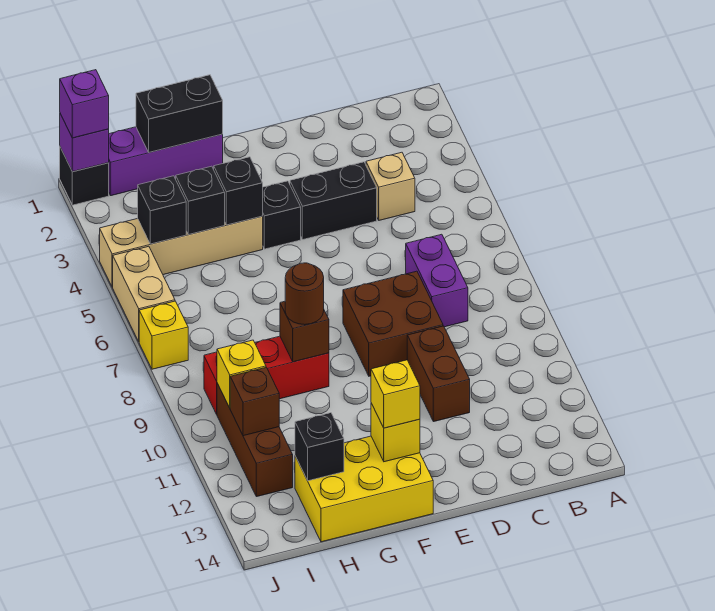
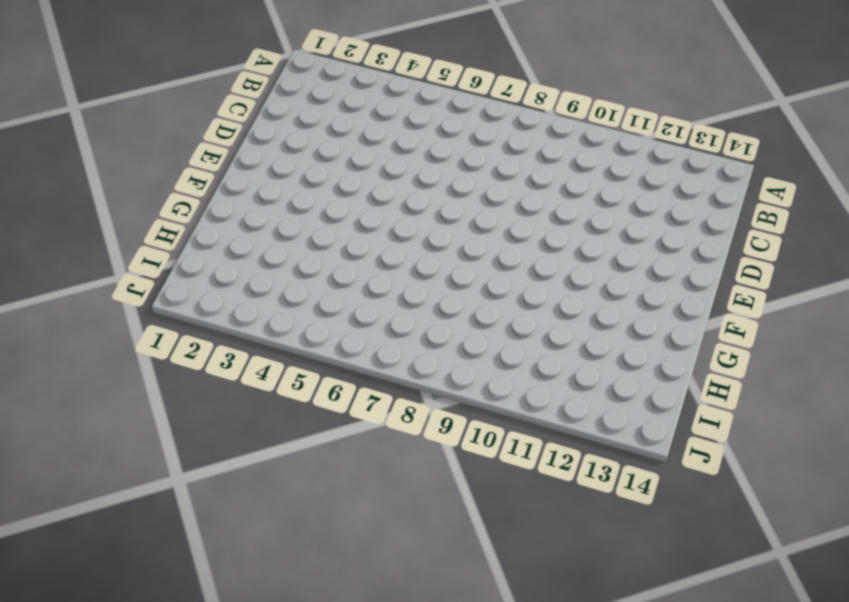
none -> tan 1x1 brick [366,152,415,220]
none -> purple 1x2 brick [406,234,468,327]
none -> black 1x2 brick [290,162,377,239]

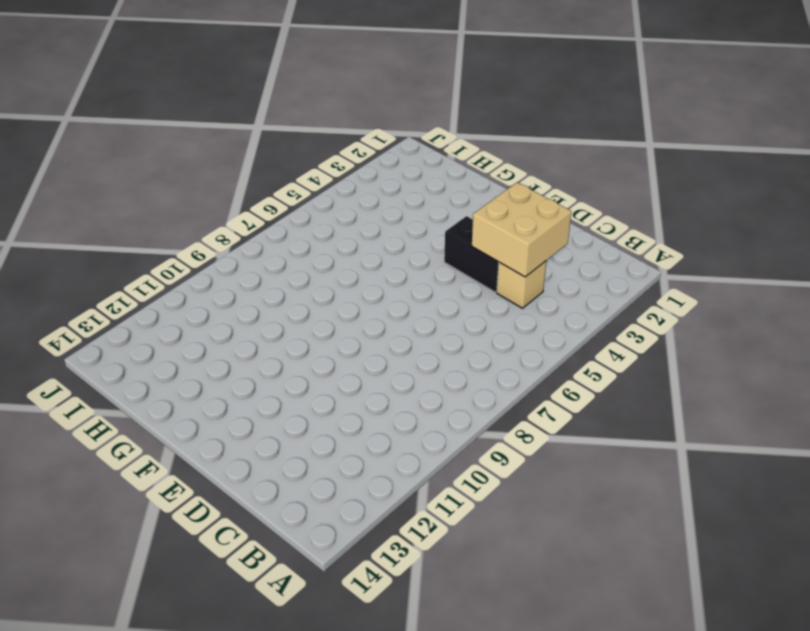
tan 2x2 brick [472,182,571,277] -> none
none -> purple 1x2 brick [406,234,468,327]
none -> brown 2x2 brick [343,271,443,376]
none -> brown 1x2 brick [407,326,470,422]

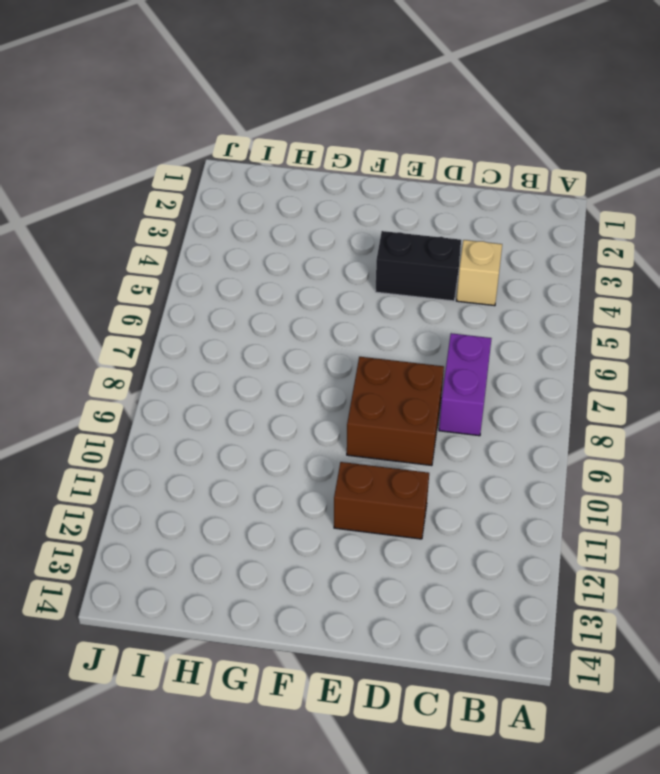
brown 1x2 brick [334,462,429,539] -> brown 1x2 brick turned to [407,326,470,422]
none -> black 1x1 brick [262,181,301,249]
none -> yellow 2x3 brick [295,436,433,542]
none -> purple 1x3 brick [109,127,223,196]

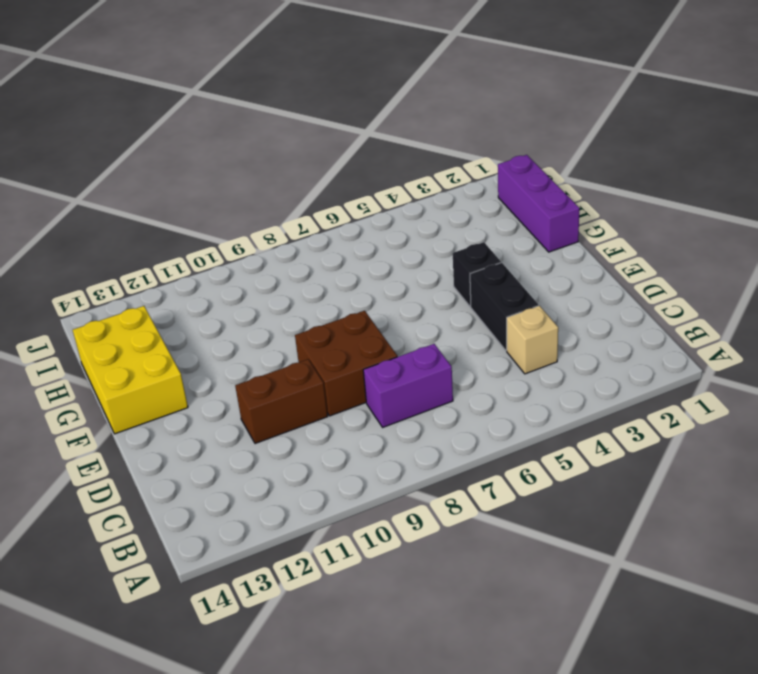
none -> tan 1x4 brick [100,216,263,287]
none -> red 1x3 brick [204,336,329,414]
none -> brown 1x3 brick [217,383,293,497]

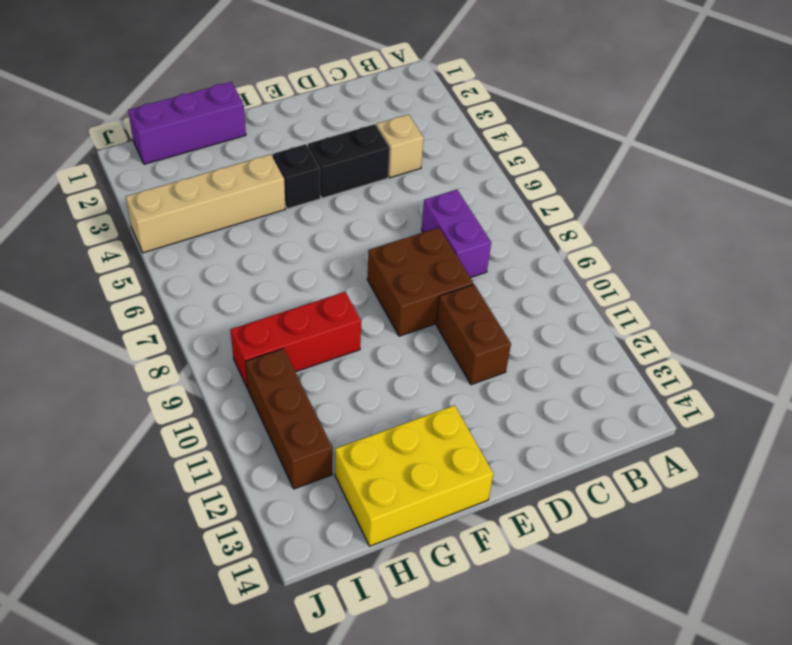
none -> black 1x1 brick [60,147,109,205]
none -> tan 1x2 brick [113,246,175,341]
none -> yellow 1x1 brick [139,301,188,369]

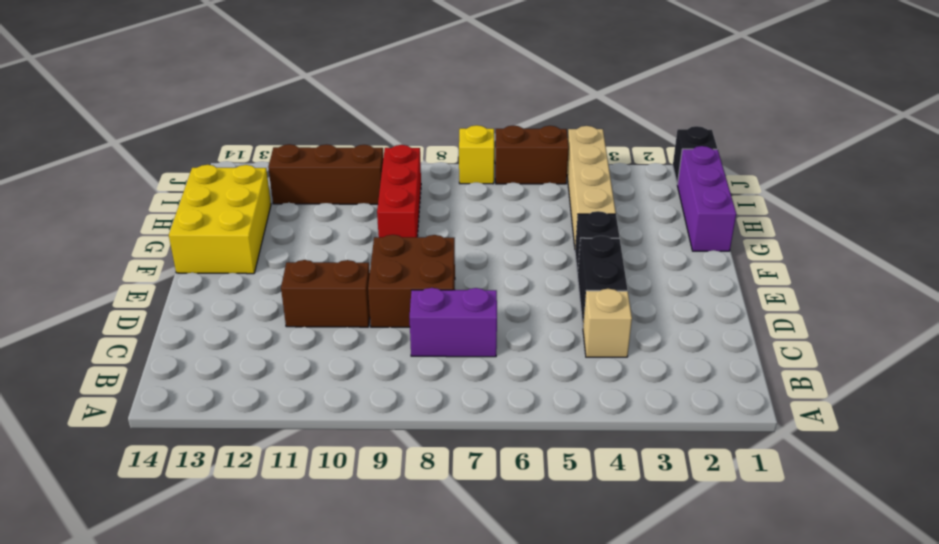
brown 1x2 brick [495,125,569,184] -> tan 1x2 brick [113,246,175,341]
none -> yellow 1x1 brick [371,403,420,462]
none -> black 1x2 brick [136,75,223,152]
none -> black 1x1 brick [214,157,263,225]

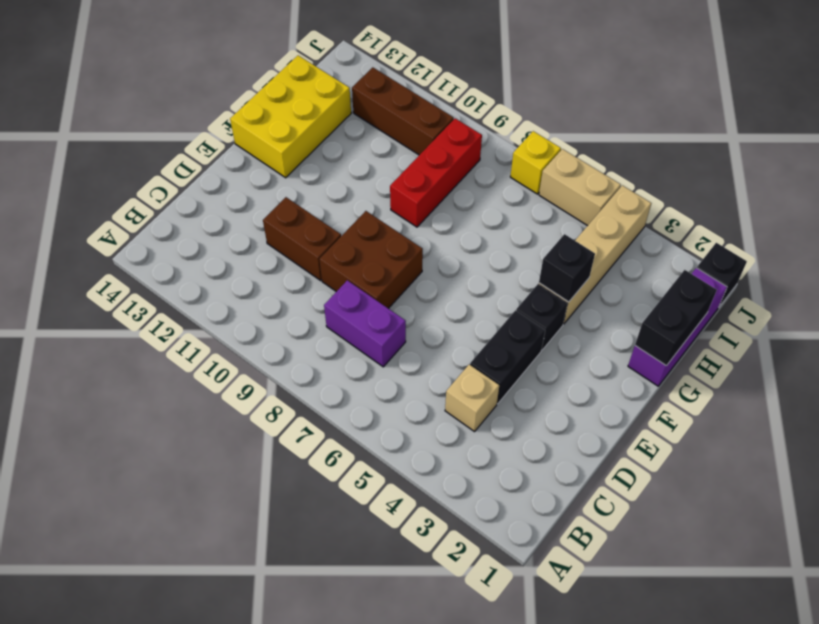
none -> yellow 1x1 brick [371,403,420,462]
none -> brown 1x1 brick [280,301,329,362]
none -> black 1x1 brick [176,166,225,235]

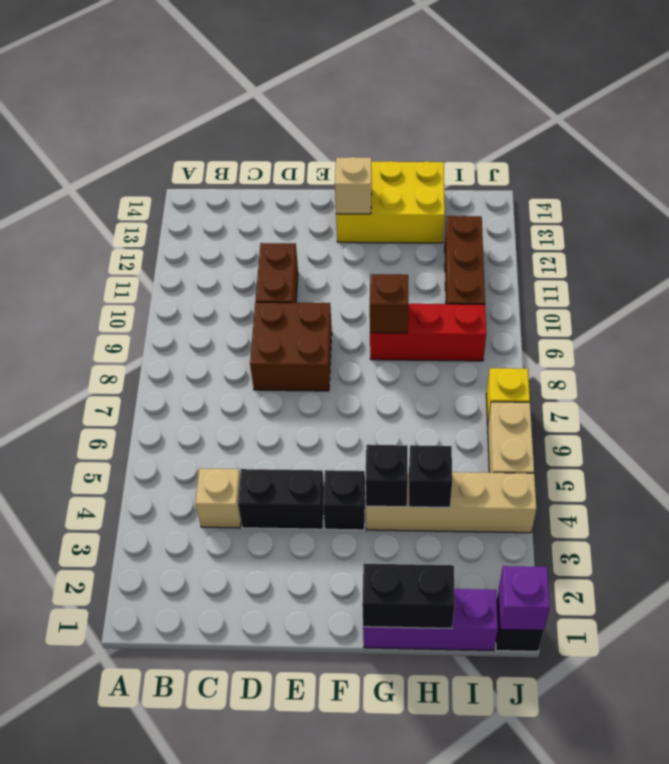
tan 1x1 brick [335,157,372,214] -> yellow 1x1 brick [371,403,420,462]
none -> purple 1x2 brick [406,234,468,327]
none -> black 1x1 brick [295,413,344,481]
none -> black 1x1 brick [138,176,186,244]

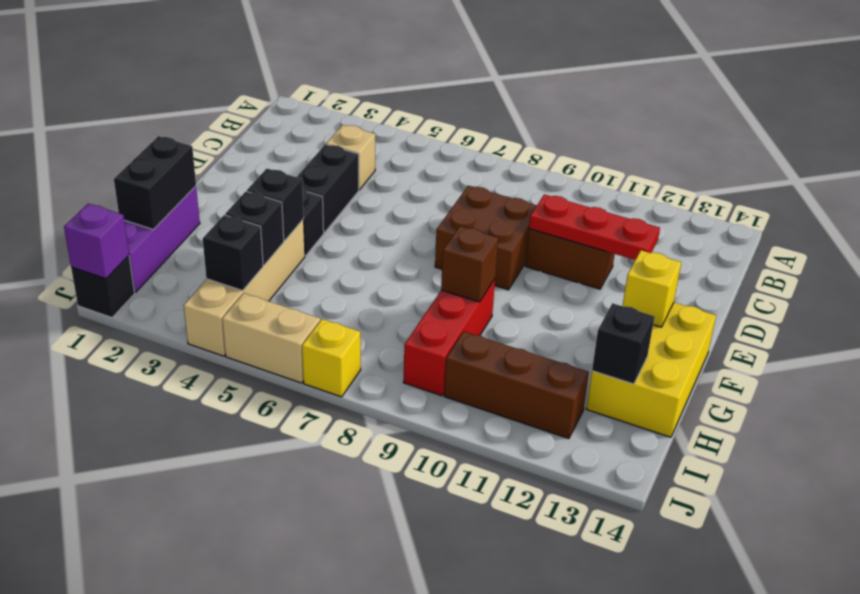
red 1x3 plate [529,194,660,260] -> none
none -> purple 1x2 brick [406,234,468,327]
none -> yellow 1x1 brick [217,340,266,408]
none -> brown 1x1 brick [230,367,279,436]

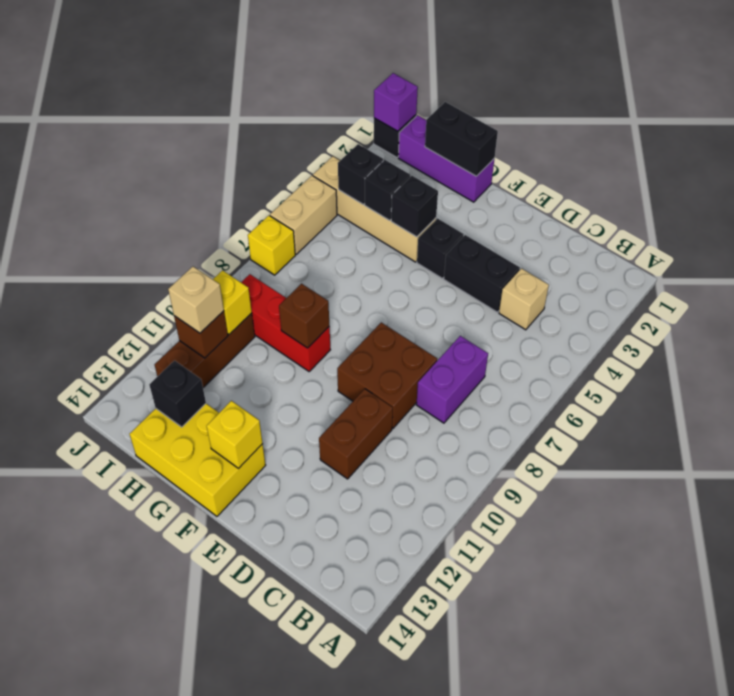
tan 1x1 brick [168,267,224,333] -> none
none -> yellow 1x1 brick [371,360,420,428]
none -> brown 1x1 round brick [285,263,324,325]
none -> purple 1x1 brick [60,70,109,138]

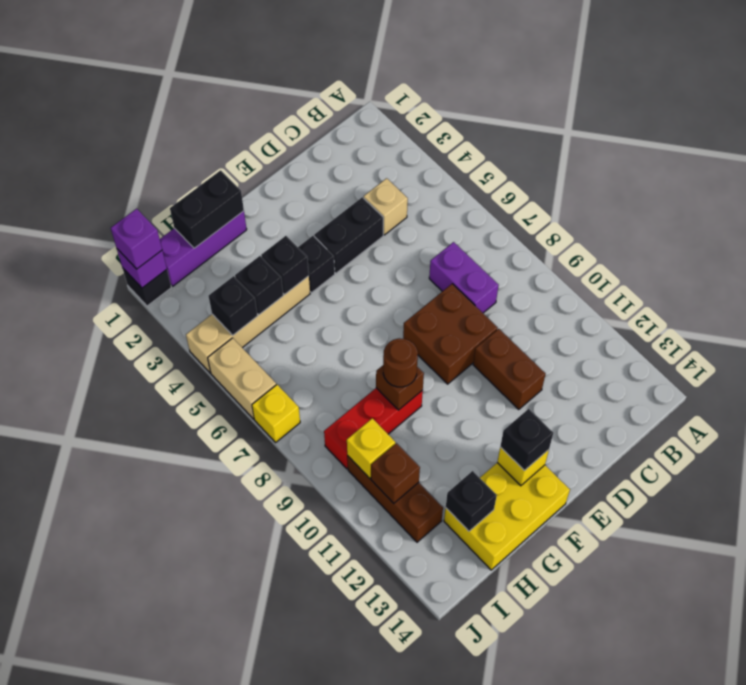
black 1x1 brick [500,409,553,471] -> yellow 1x1 brick [371,360,420,428]

